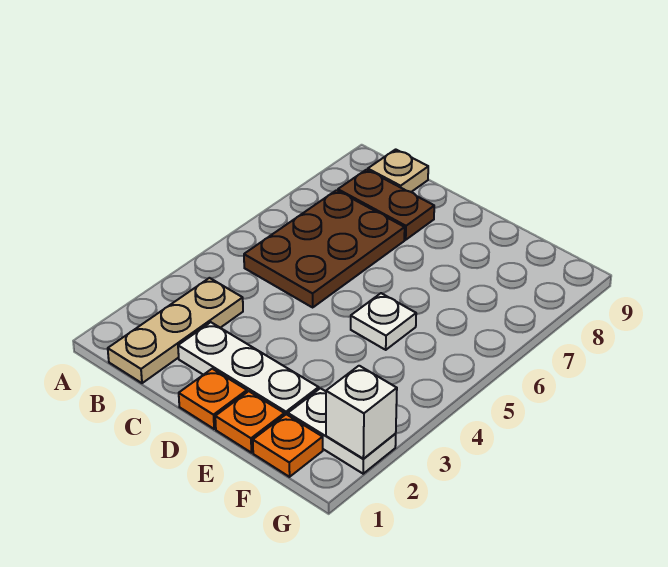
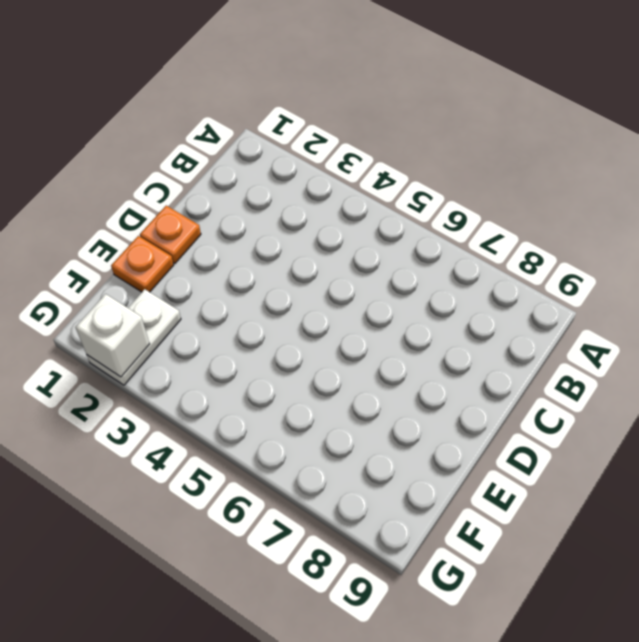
none -> tan 1x3 plate [108,278,243,383]
none -> brown 2x3 plate [244,190,405,307]

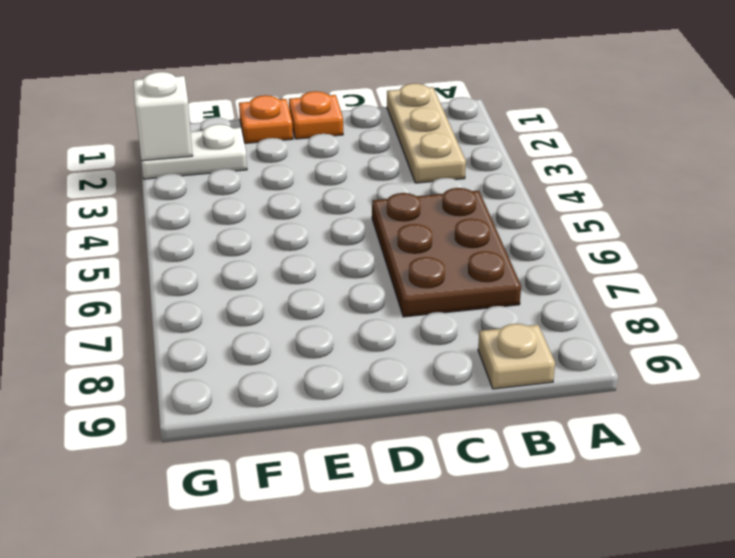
none -> brown 1x2 plate [338,170,434,240]
none -> white 1x3 plate [178,322,319,415]

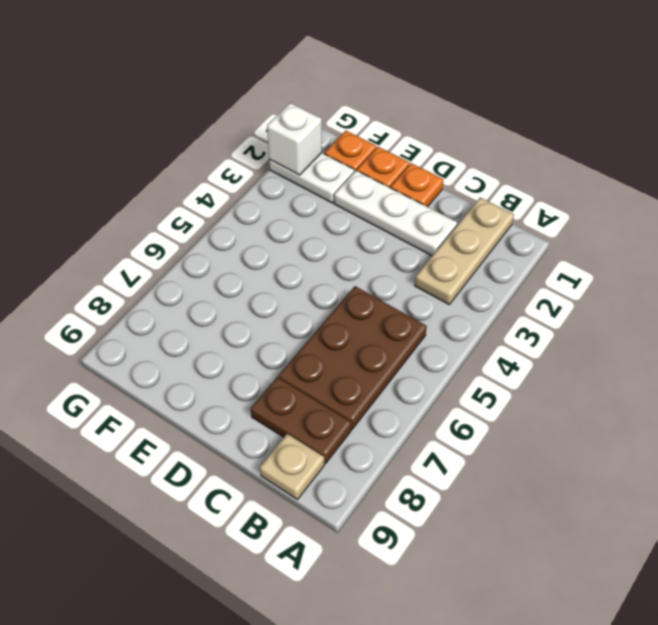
none -> white 1x1 plate [351,293,416,350]

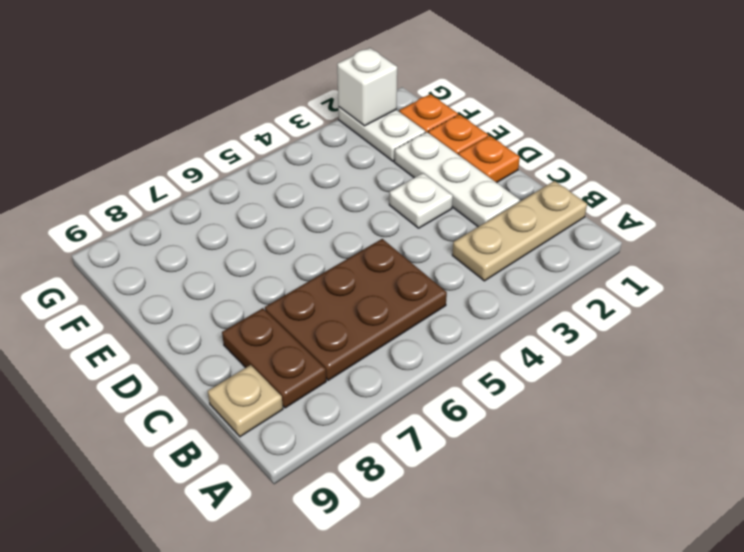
white 1x1 plate [389,173,453,228] -> white 1x1 plate moved to [351,293,416,350]

